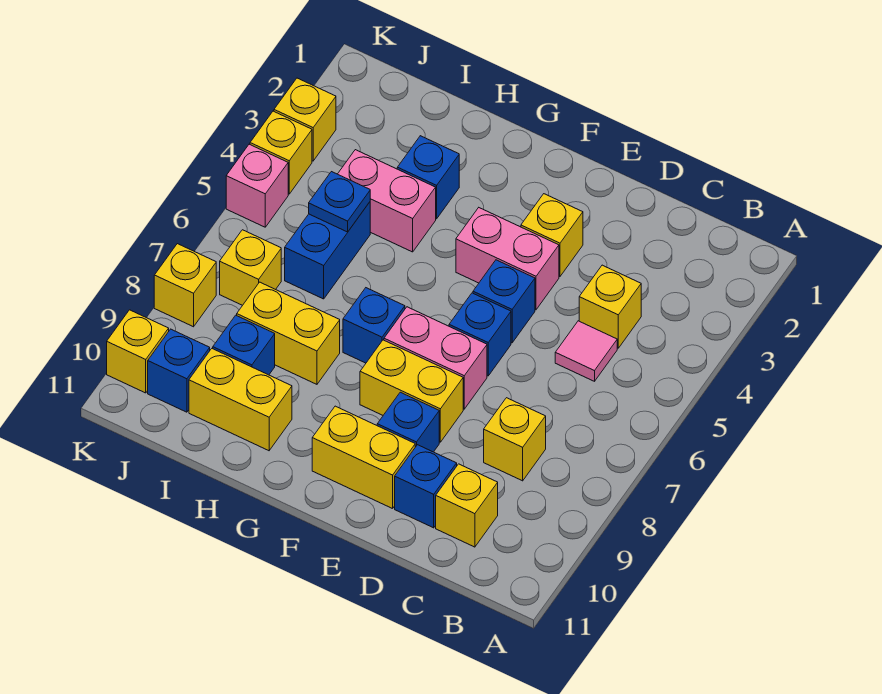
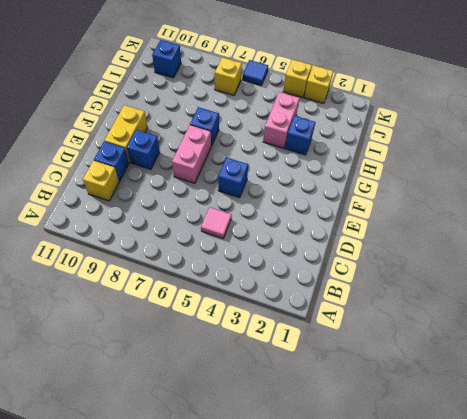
blue 1x1 tile [242,60,268,86] -> none
none -> yellow 1x1 brick [579,265,641,348]
none -> yellow 1x1 brick [484,398,546,481]
none -> yellow 1x1 brick [521,194,583,277]

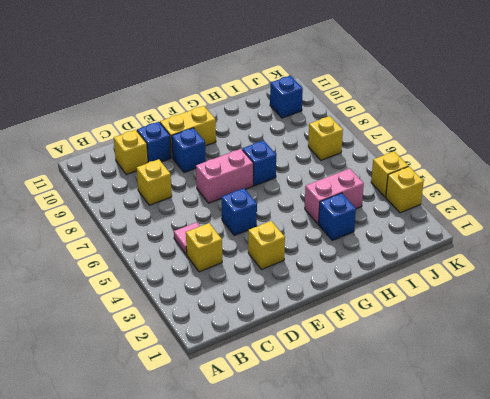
none -> pink 1x2 brick [456,208,559,310]
none -> blue 1x1 brick [449,293,511,376]
none -> yellow 1x2 brick [360,340,463,442]

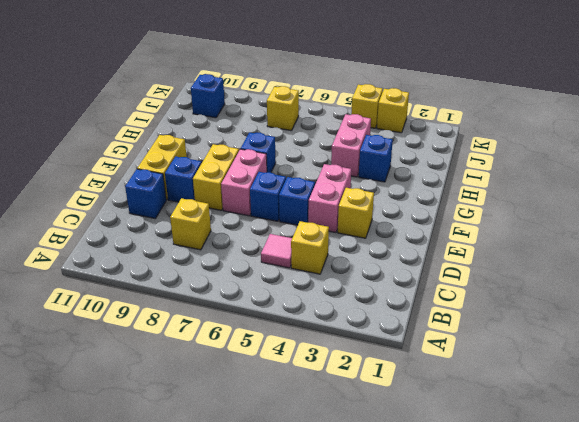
none -> yellow 1x1 brick [436,464,498,547]
none -> yellow 1x2 brick [237,282,340,384]
none -> yellow 1x2 brick [189,349,292,451]

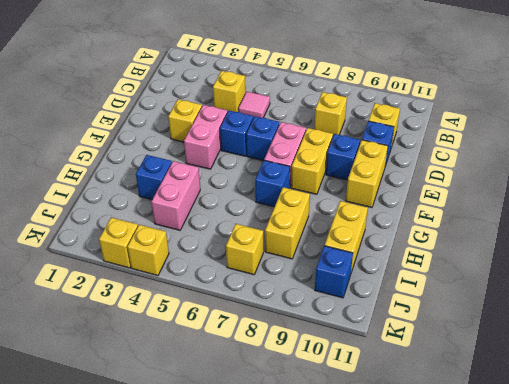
none -> blue 1x2 brick [285,202,370,299]
none -> blue 1x1 brick [213,315,275,375]
none -> pink 1x1 brick [226,144,288,227]

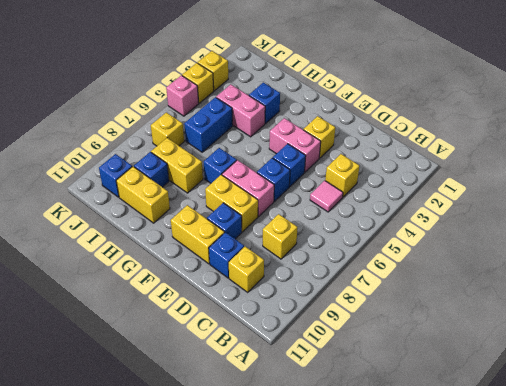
none -> yellow 1x1 brick [154,244,216,327]
none -> yellow 1x1 brick [107,310,169,393]
none -> blue 1x1 plate [309,172,370,232]

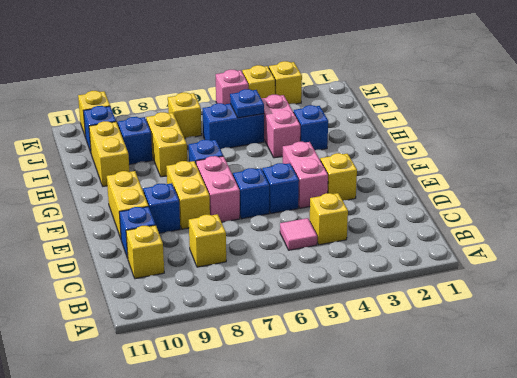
none -> yellow 1x1 brick [154,244,216,327]

